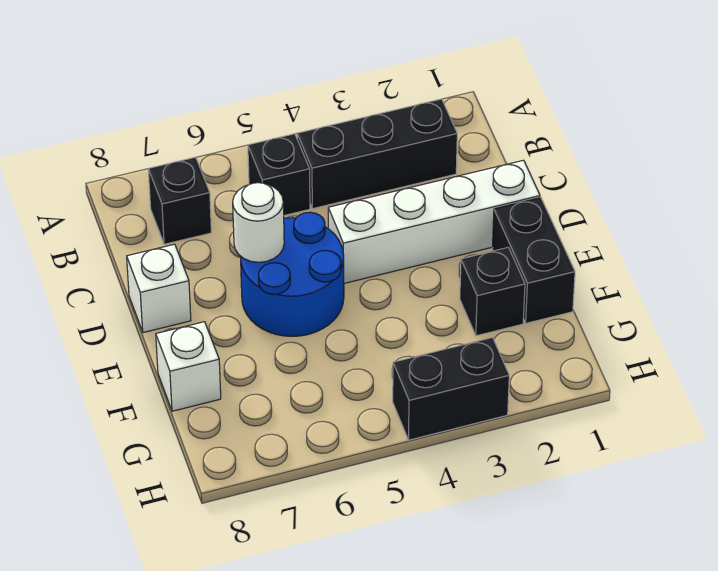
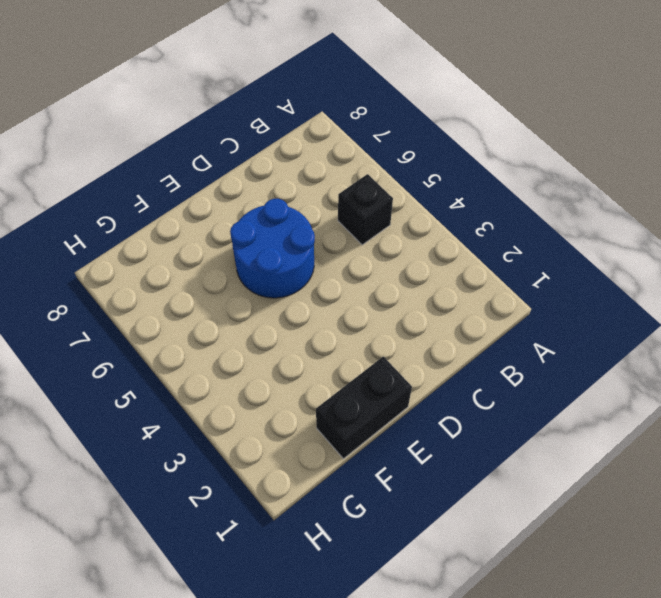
none -> black 1x3 brick [297,99,457,208]
none -> black 1x1 brick [148,157,211,244]

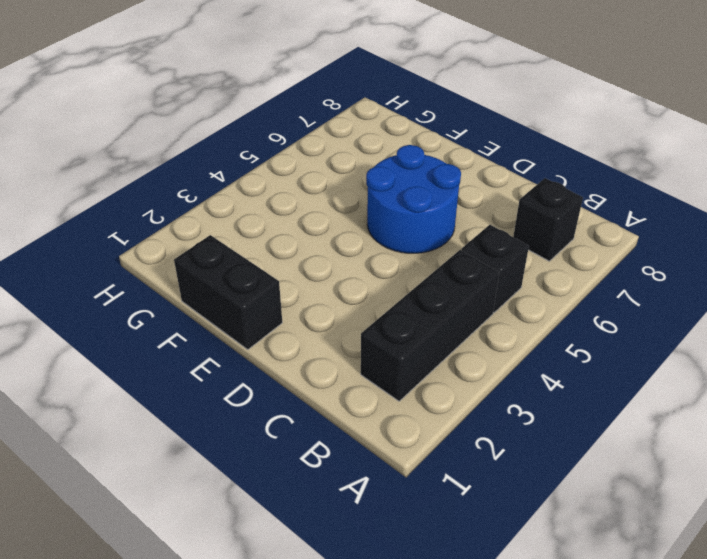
none -> white 1x4 brick [328,160,540,283]
none -> white 1x1 brick [127,244,191,333]

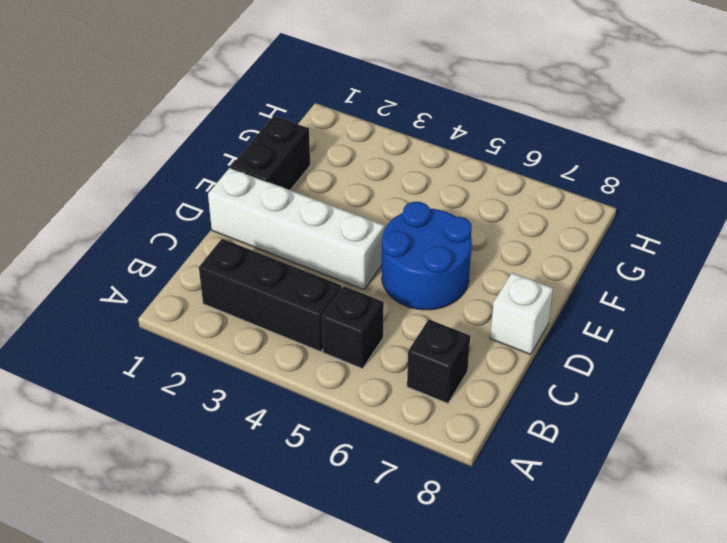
none -> black 1x1 brick [460,248,525,336]
none -> white 1x1 brick [156,322,221,411]

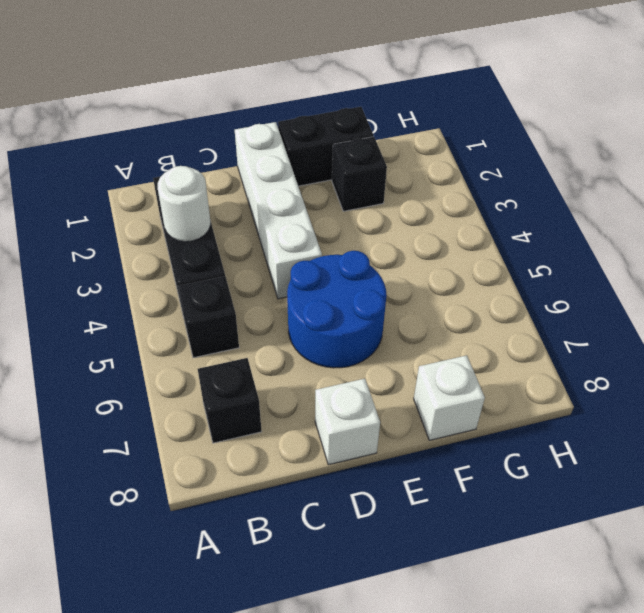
white 1x1 round brick [158,166,211,242] -> white 1x1 round brick moved to [233,183,284,262]
none -> black 1x2 brick [393,338,509,440]

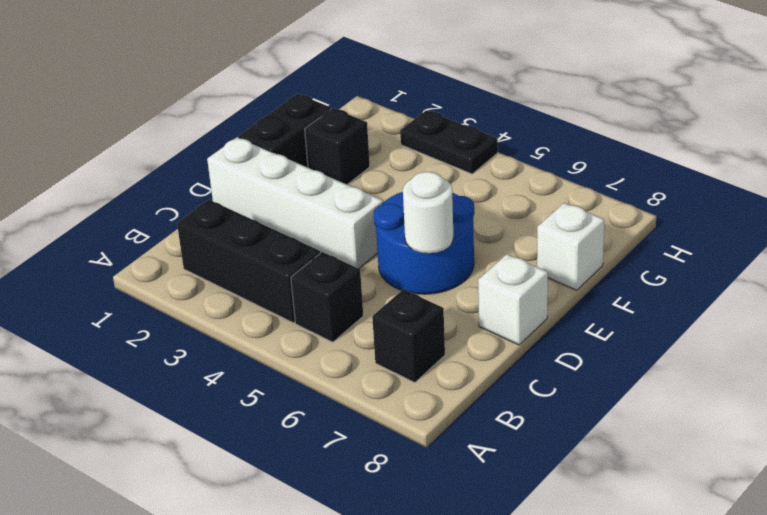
black 1x2 plate [400,110,498,174] -> black 1x2 brick [393,338,509,440]

